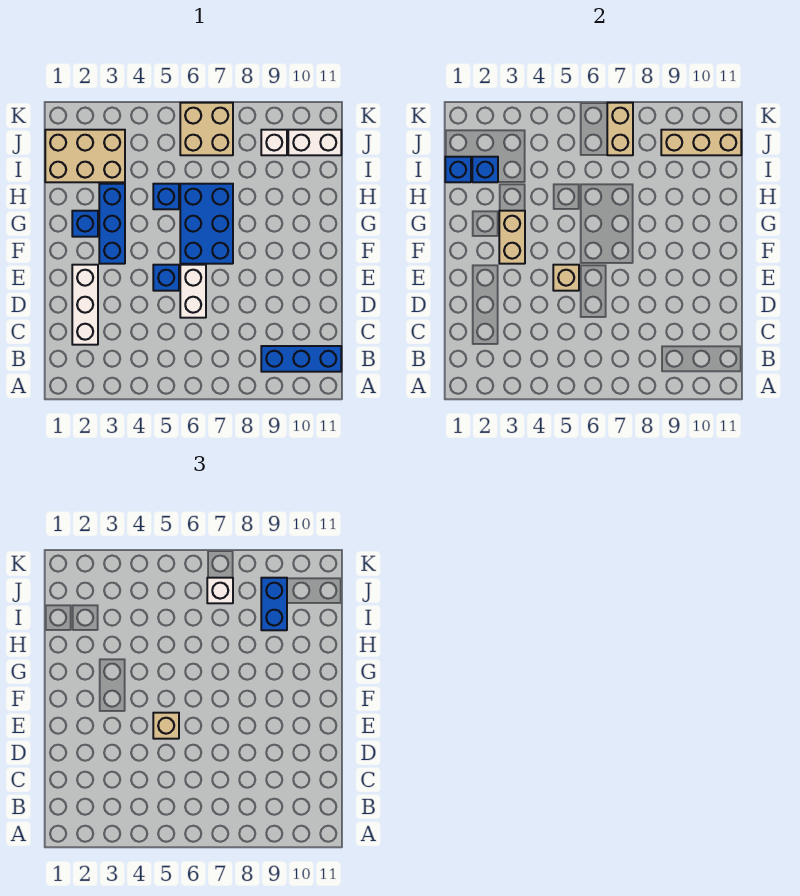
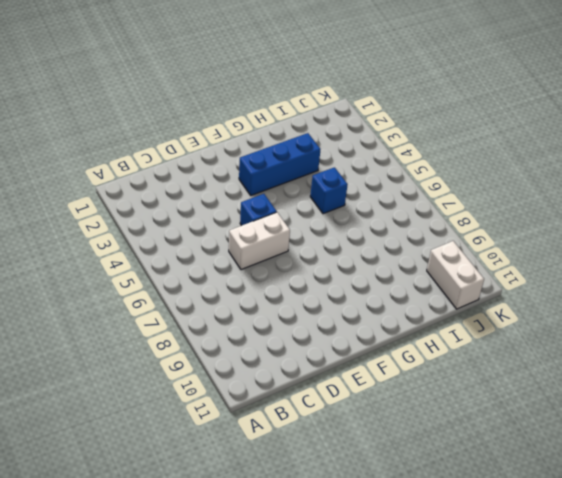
none -> blue 1x3 brick [261,346,341,372]
none -> white 1x3 brick [72,265,98,345]
none -> blue 2x3 brick [180,184,233,264]

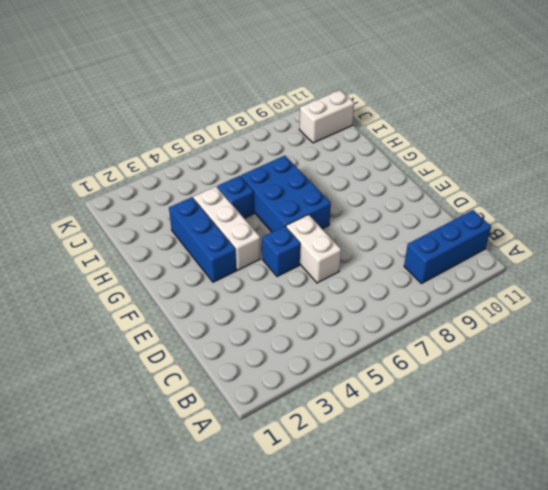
white 1x3 brick [193,187,260,270] -> white 1x3 brick moved to [72,265,98,345]
none -> blue 1x1 brick [72,211,98,237]
none -> tan 2x3 brick [45,130,125,182]
none -> tan 2x2 brick [180,103,233,155]

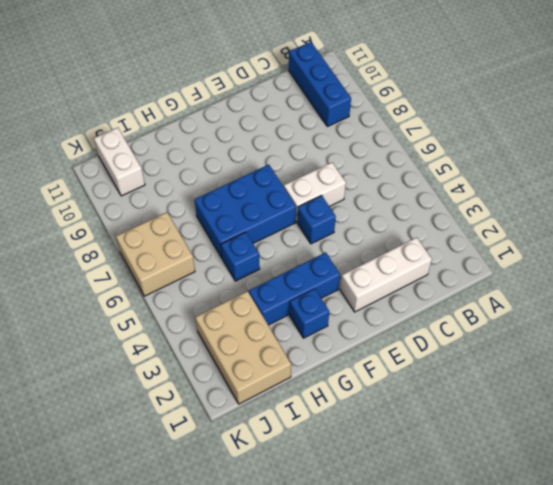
none -> white 1x1 brick [261,130,287,155]
none -> tan 1x1 brick [553,265,579,291]
none -> tan 1x2 brick [499,211,525,264]

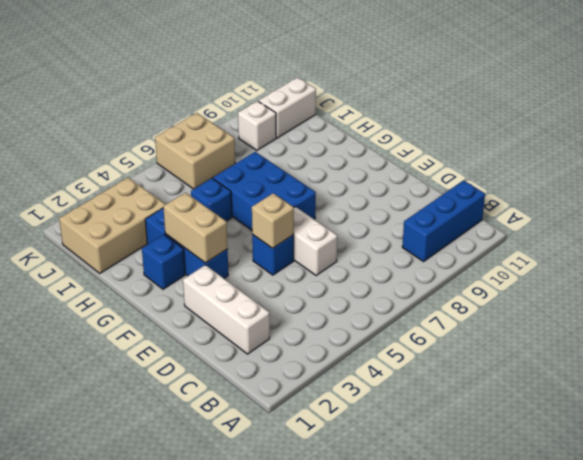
none -> blue 1x1 brick [445,157,471,182]
none -> blue 1x1 brick [472,157,498,182]
none -> tan 1x2 brick [607,103,633,155]

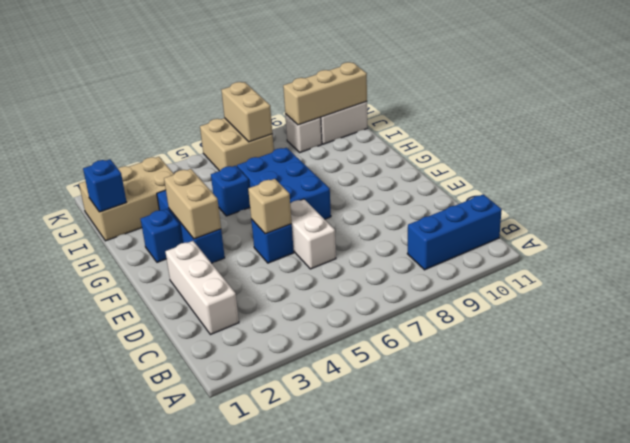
none -> blue 1x1 brick [472,157,498,182]
none -> tan 1x1 brick [153,713,179,739]
none -> blue 1x2 brick [261,578,287,630]

